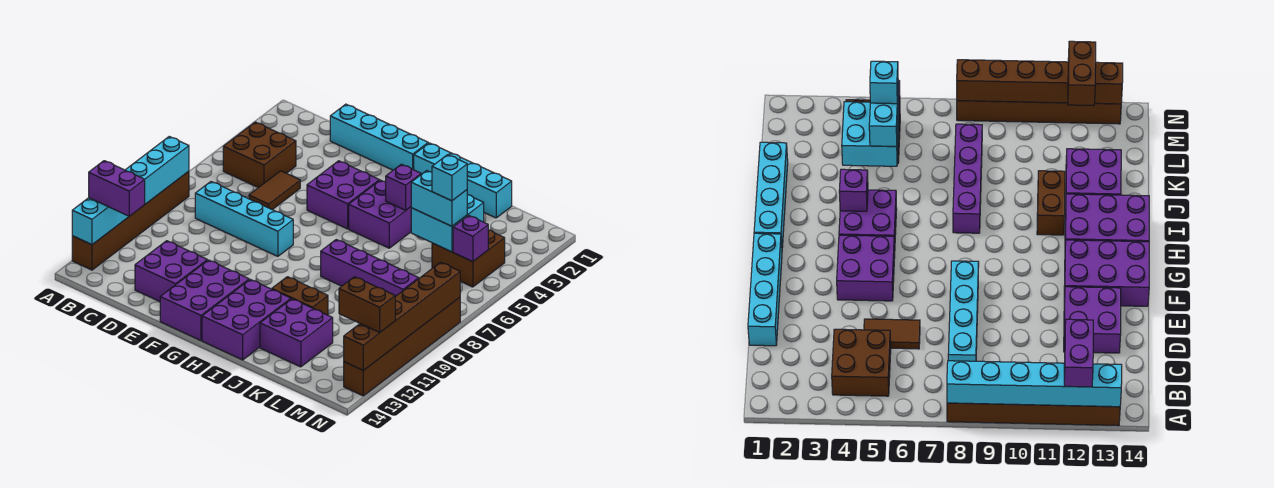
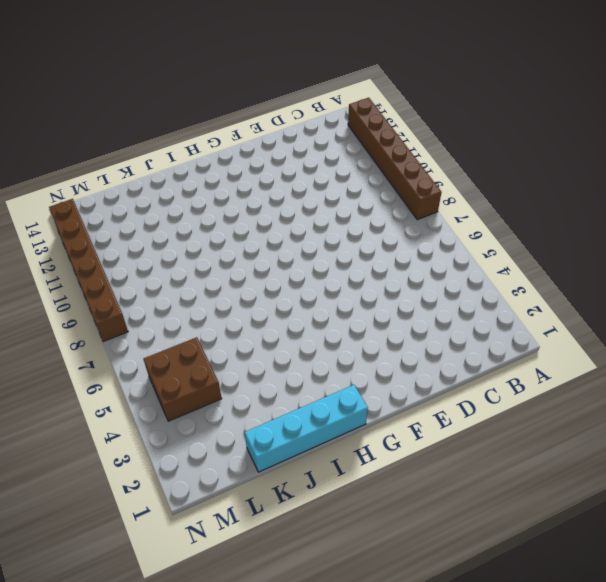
none -> brown 2x2 brick [223,122,296,188]
none -> cyan 1x4 brick [195,182,293,256]
none -> cyan 1x4 brick [330,104,428,170]

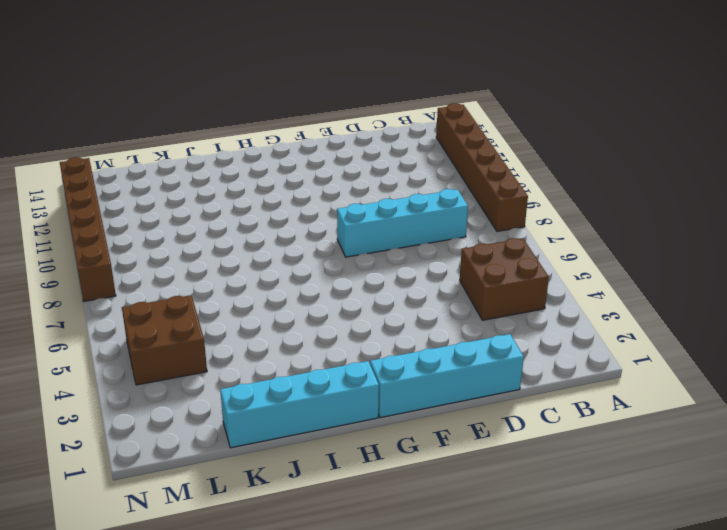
none -> brown 1x2 tile [249,171,300,210]
none -> purple 2x2 brick [135,241,207,302]
none -> purple 2x2 brick [307,161,379,229]

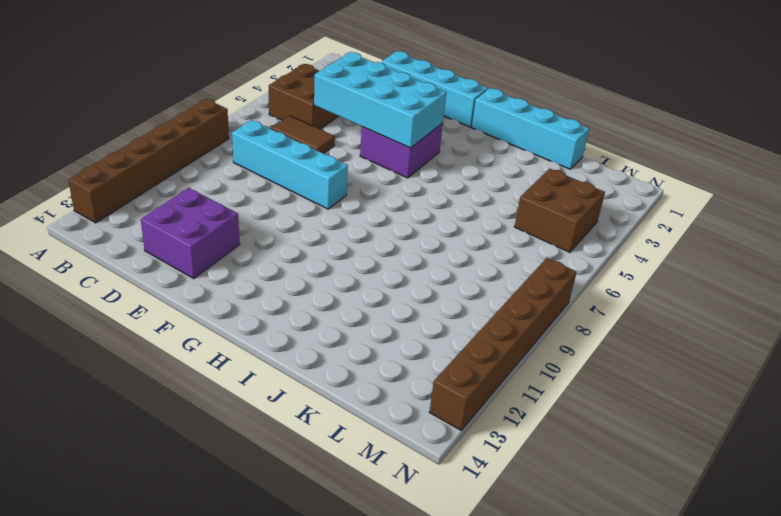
brown 1x2 tile [272,116,335,153] -> brown 1x2 tile turned to [249,171,300,210]
cyan 2x4 brick [314,52,447,148] -> none
none -> purple 2x3 brick [160,260,249,340]
none -> purple 2x2 brick [349,180,411,248]
none -> purple 2x3 brick [202,279,291,360]

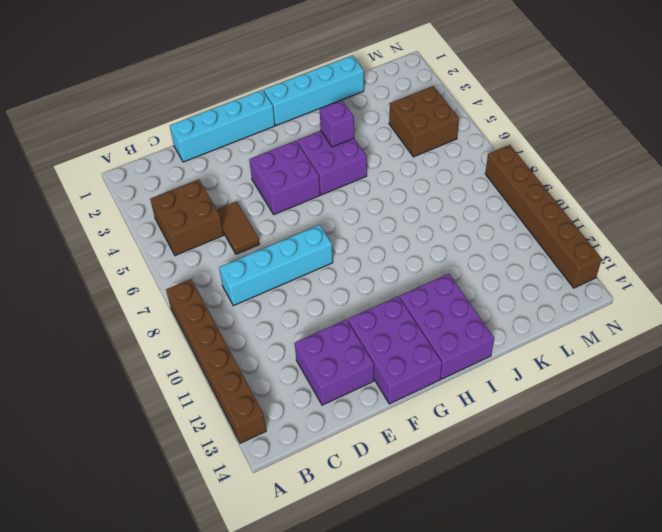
none -> purple 1x4 brick [321,240,419,296]
none -> brown 1x2 brick [272,277,328,315]
none -> purple 2x2 brick [260,299,333,367]

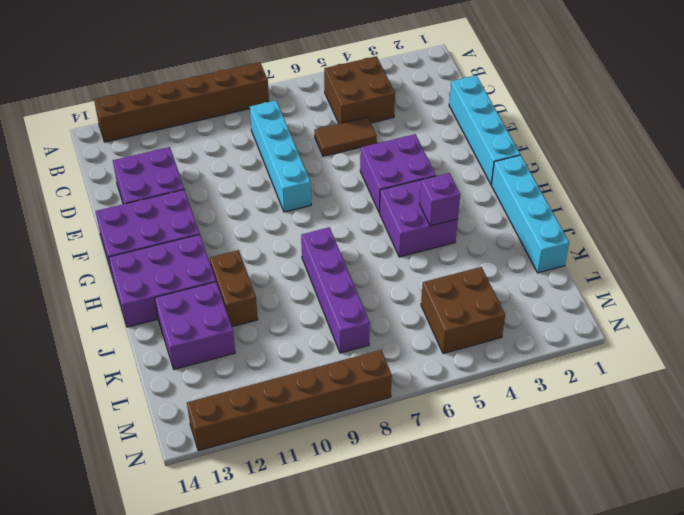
none -> cyan 1x6 brick [72,137,189,245]
none -> cyan 2x2 brick [411,195,484,252]
none -> purple 1x1 brick [453,215,488,262]

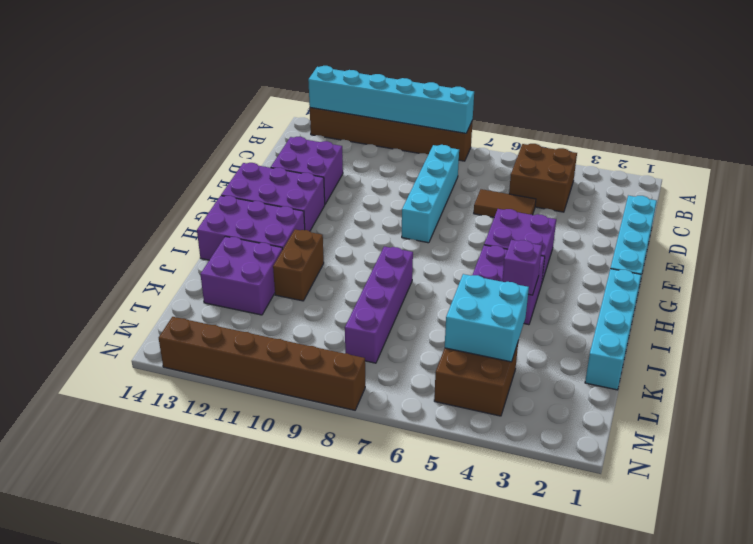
none -> purple 1x1 brick [453,215,488,262]
none -> brown 1x6 brick [344,262,460,371]
none -> purple 1x2 brick [89,161,145,216]

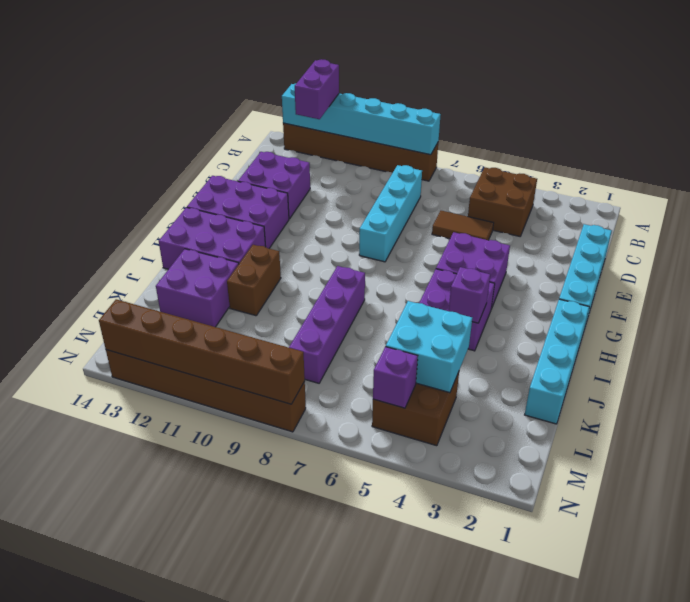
none -> cyan 1x2 brick [411,171,467,226]
none -> brown 1x2 brick [339,277,395,332]
none -> cyan 1x1 brick [432,155,467,201]

